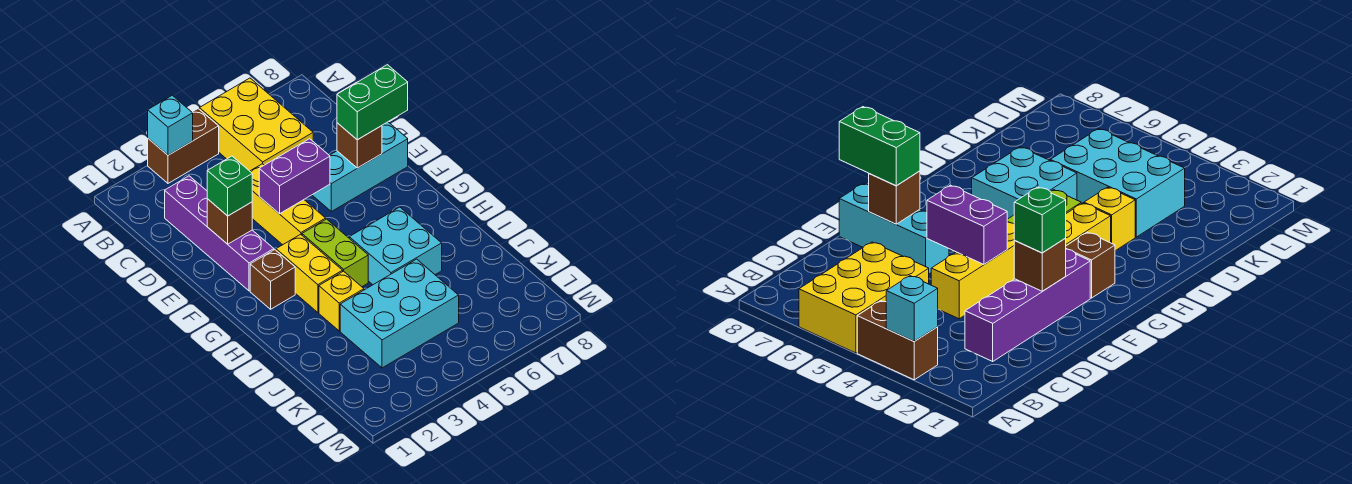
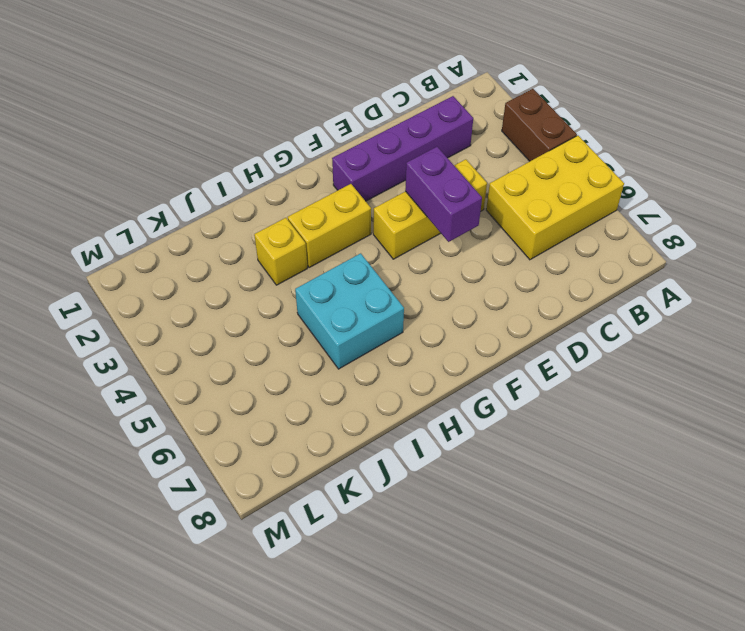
none -> cyan 1x3 brick [313,122,408,211]
none -> brown 1x1 brick [250,250,295,309]
none -> lime 1x2 brick [302,219,368,287]

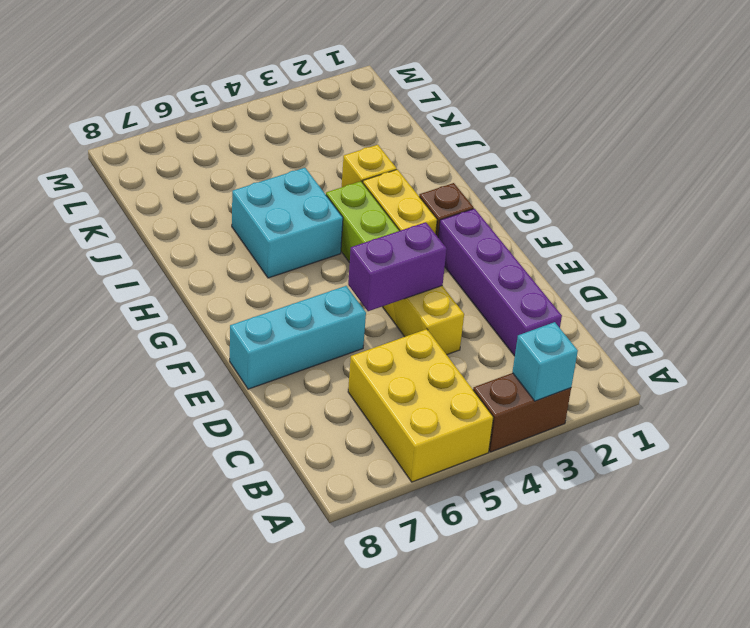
none -> cyan 2x3 brick [340,259,459,368]
none -> brown 1x1 brick [207,199,252,244]
none -> brown 1x1 brick [337,123,382,168]

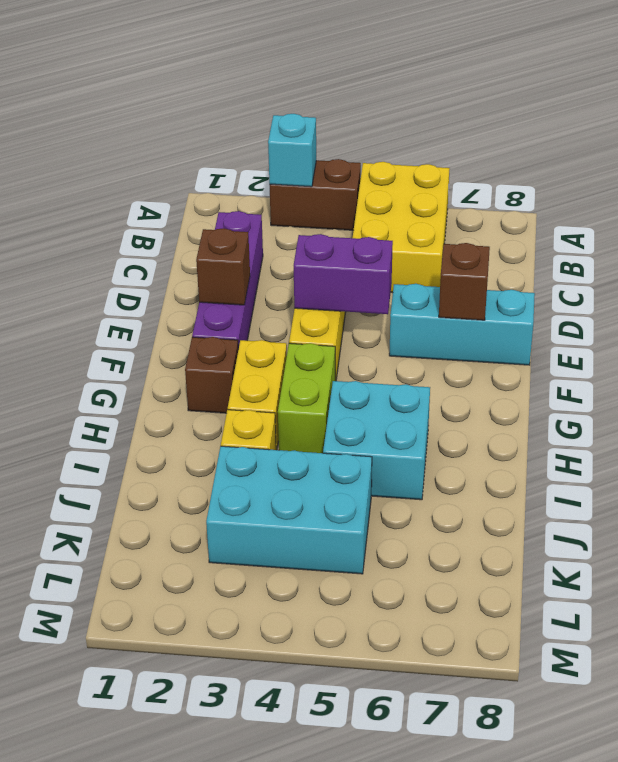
none -> green 1x1 brick [207,156,252,216]
none -> green 1x2 brick [337,65,408,140]

